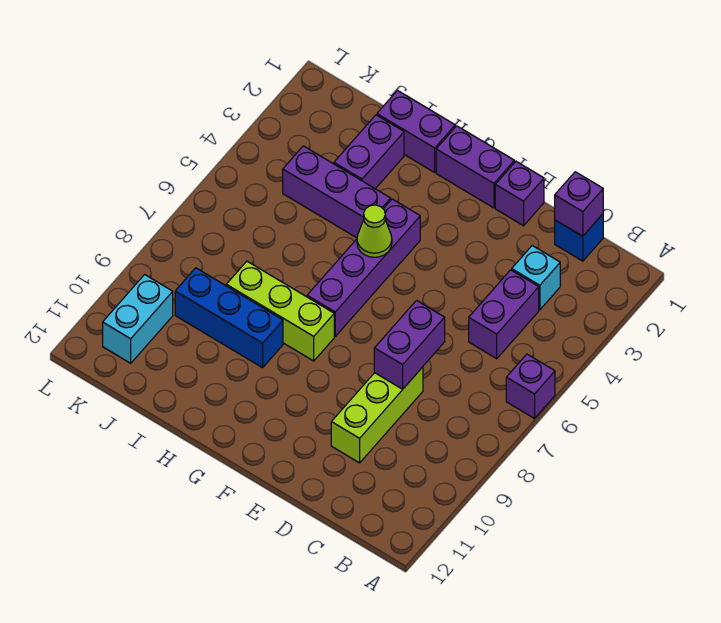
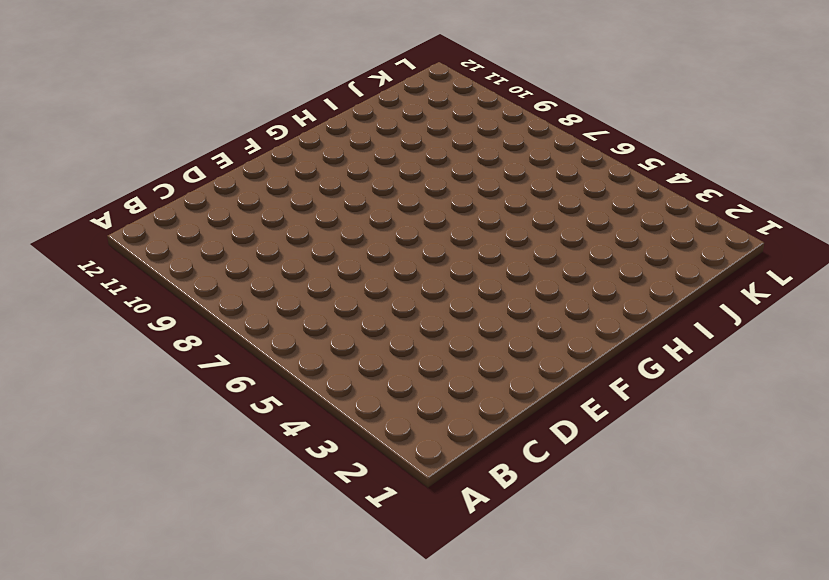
none -> purple 1x1 brick [506,354,555,418]
none -> blue 1x1 brick [555,214,603,261]
none -> cyan 1x1 brick [512,246,560,310]

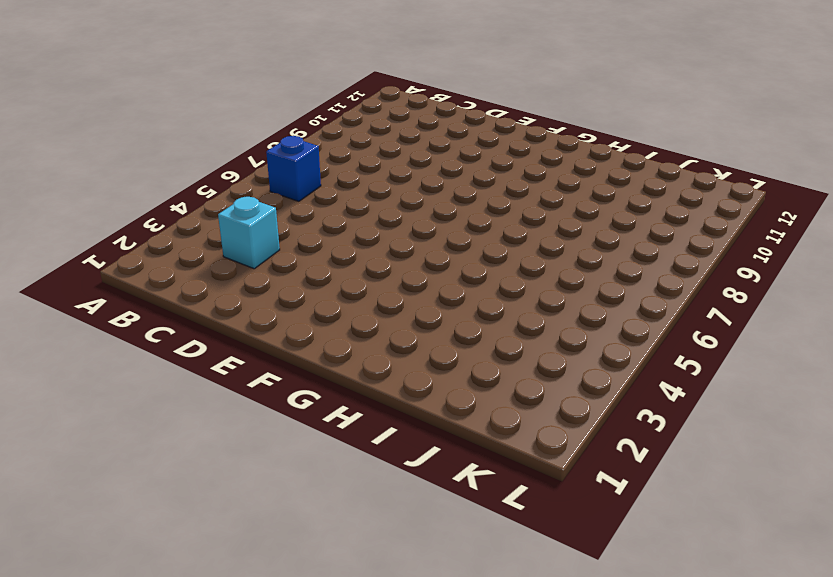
blue 1x1 brick [266,136,321,201] -> blue 1x1 brick moved to [555,214,603,261]
none -> purple 1x1 brick [506,354,555,418]
none -> purple 1x2 brick [469,270,539,359]
none -> lime 1x3 brick [331,367,423,463]

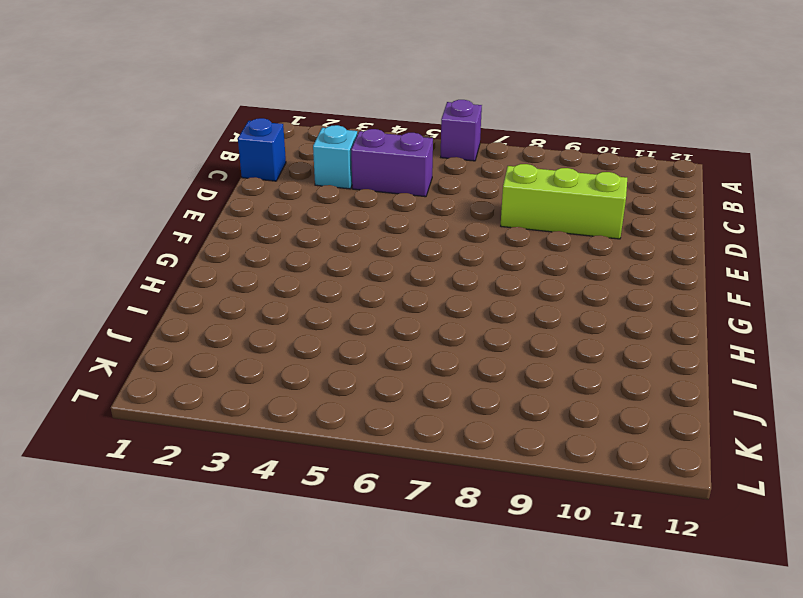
none -> purple 1x1 brick [495,162,544,226]
none -> purple 1x2 brick [436,126,514,208]
none -> purple 1x4 brick [307,199,420,336]

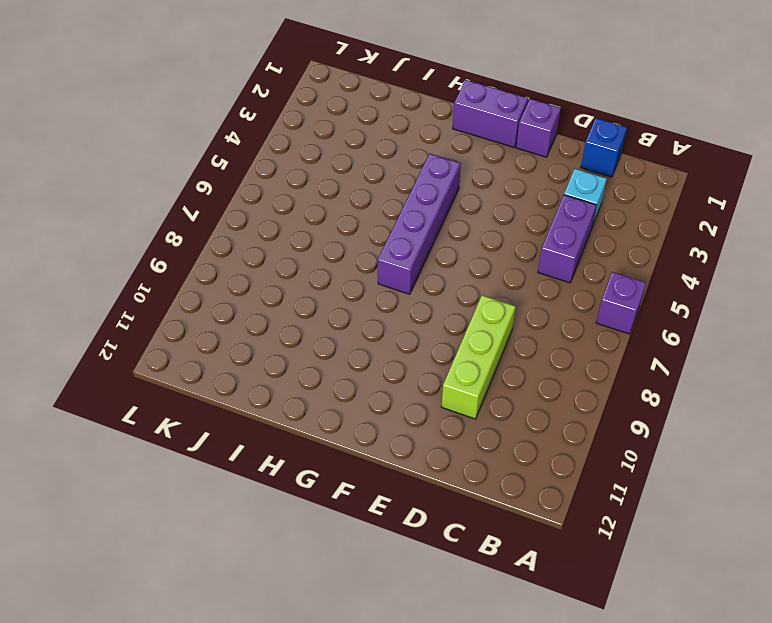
none -> lime 1x3 brick [226,261,334,361]
none -> purple 1x2 brick [377,91,455,172]
none -> purple 1x3 brick [283,146,391,238]

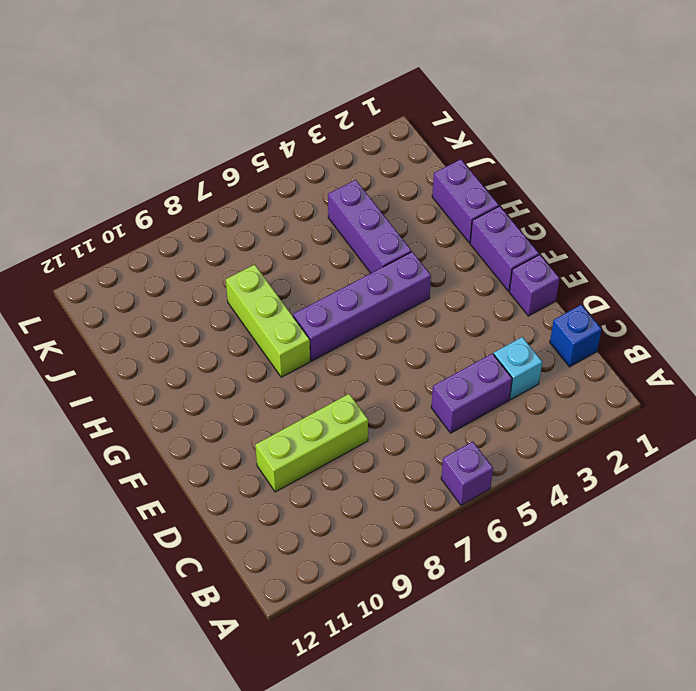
none -> blue 1x3 brick [175,268,283,368]
none -> purple 1x2 brick [334,115,404,189]
none -> cyan 1x2 brick [103,275,173,363]

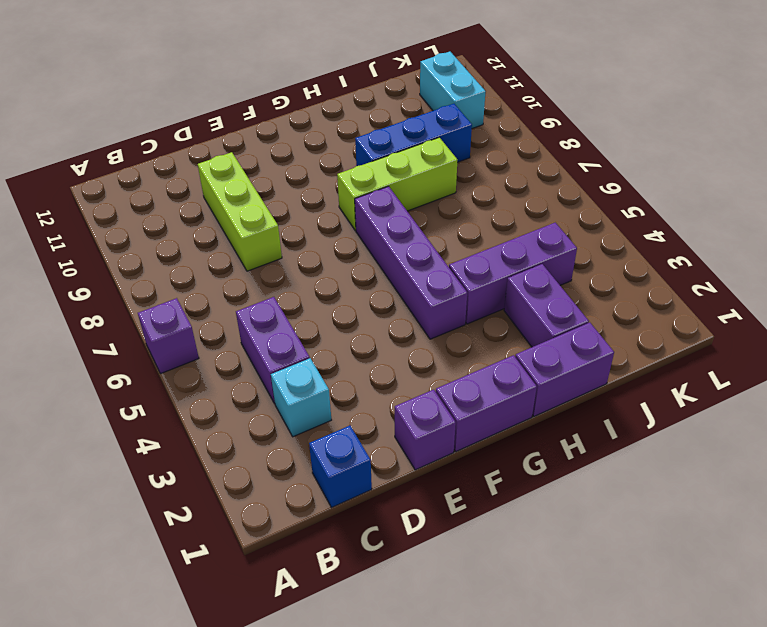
none -> purple 1x1 brick [555,172,603,236]
none -> purple 1x2 brick [374,300,445,389]
none -> lime 1x1 cone [357,205,392,257]

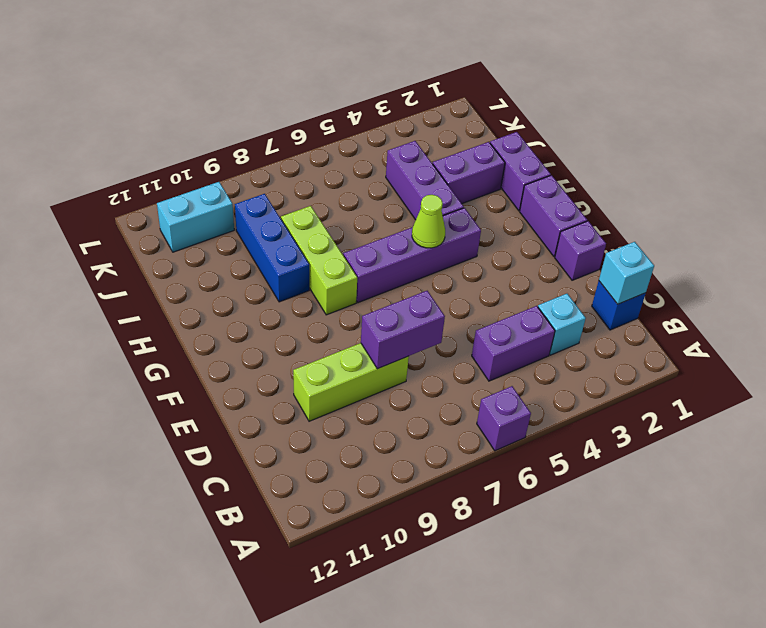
cyan 1x1 brick [599,242,654,304] -> purple 1x1 brick [555,172,603,236]

